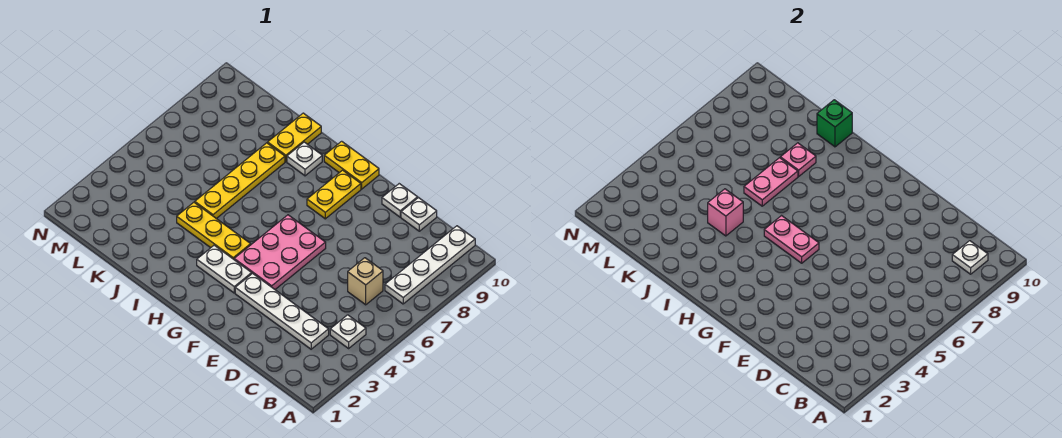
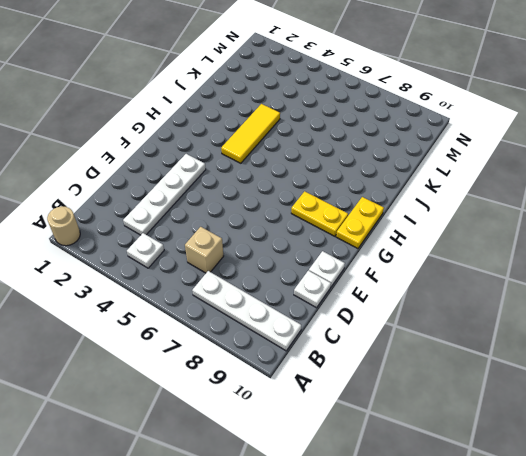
tan 1x1 round brick [47,206,80,246] -> none
yellow 1x3 tile [221,104,280,163] -> yellow 1x3 plate [177,202,251,259]
none -> pink 2x3 plate [234,215,326,289]
none -> white 1x2 plate [197,245,252,293]
none -> white 1x1 plate [287,142,322,176]

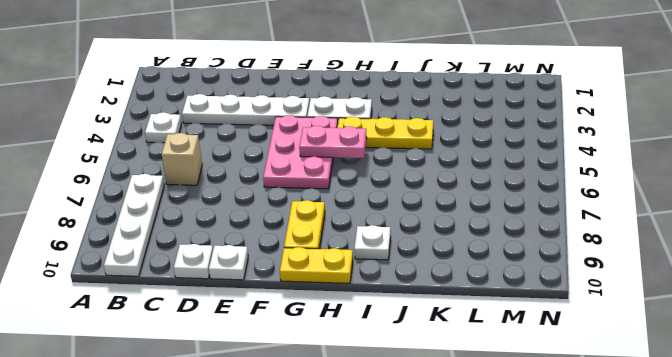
none -> yellow 1x4 plate [195,143,285,219]
none -> yellow 1x2 plate [268,113,321,162]
none -> white 1x1 plate [952,241,988,274]

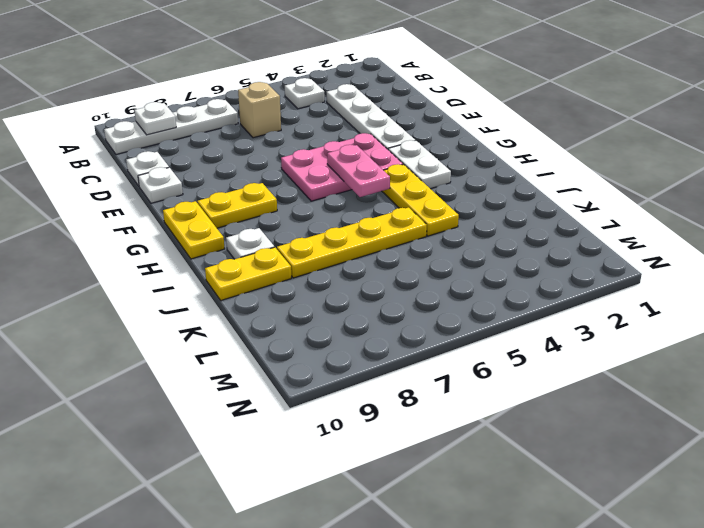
none -> pink 1x1 brick [708,189,743,236]
none -> pink 1x2 plate [744,158,798,206]
none -> pink 1x1 plate [780,143,816,176]

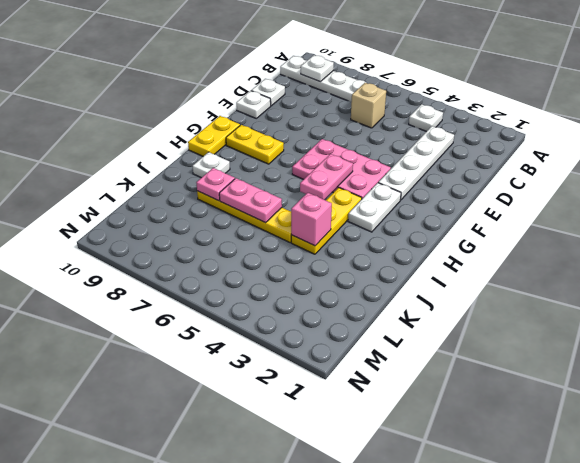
none -> yellow 1x2 plate [268,113,321,162]
none -> green 1x1 brick [817,100,852,147]

